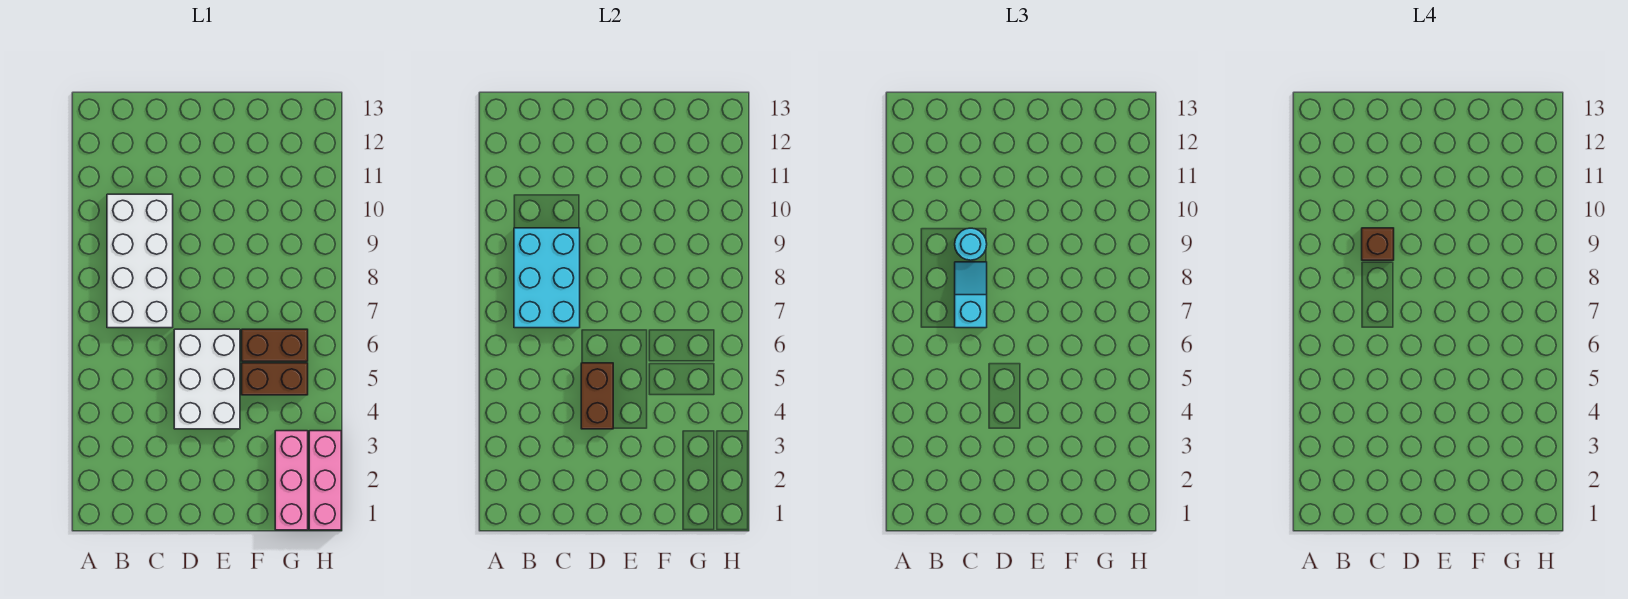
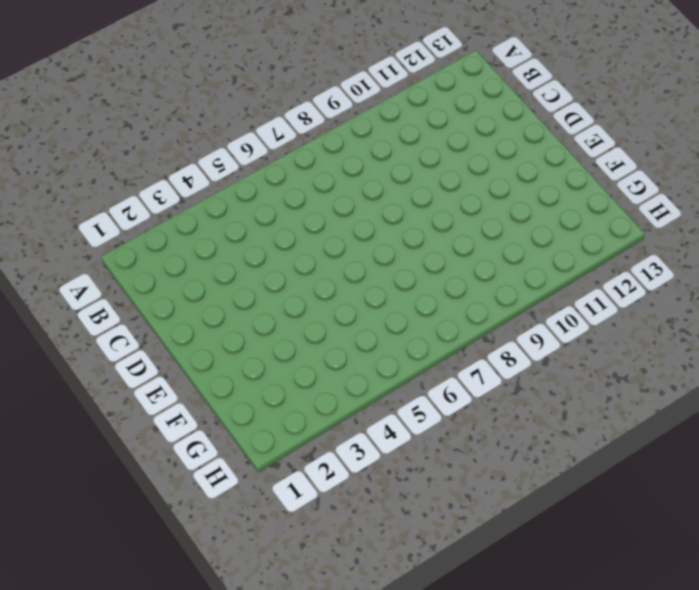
none -> white 2x4 brick [107,194,173,328]
none -> white 2x3 brick [174,329,240,429]

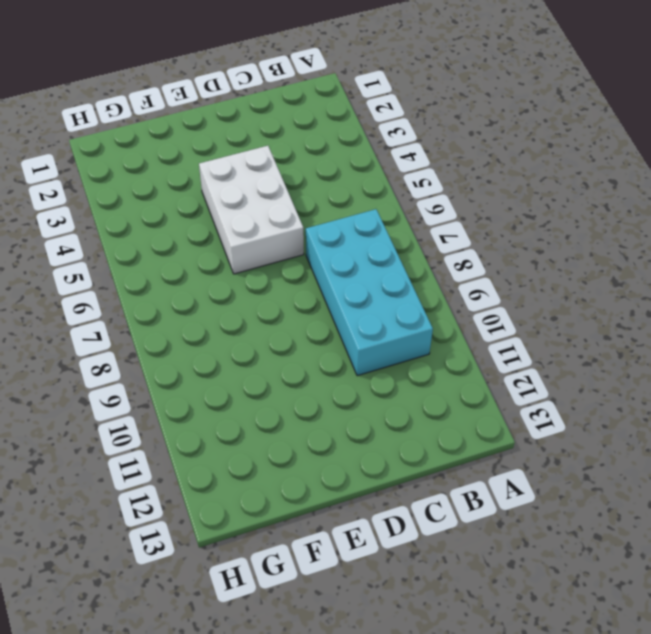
cyan 2x4 brick [305,209,433,376] -> white 2x4 brick [107,194,173,328]
none -> brown 1x2 brick [242,363,308,395]
none -> brown 1x2 brick [242,329,308,361]

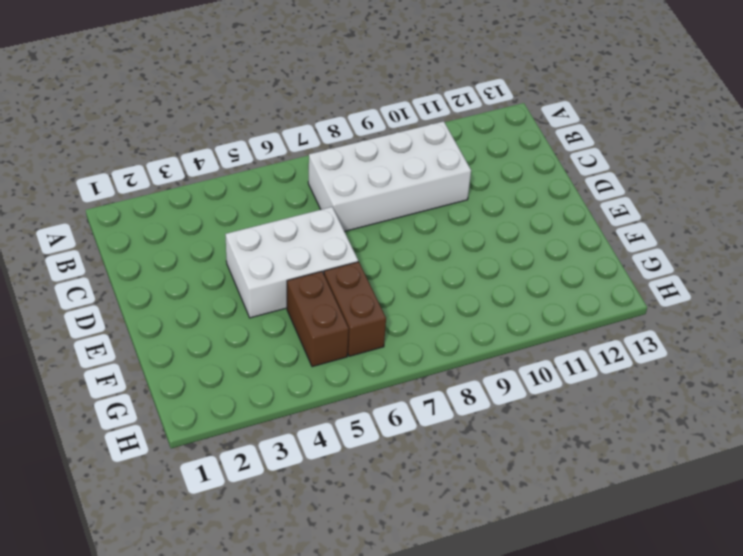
none -> pink 1x3 brick [275,431,308,530]
none -> pink 1x3 brick [309,431,341,530]

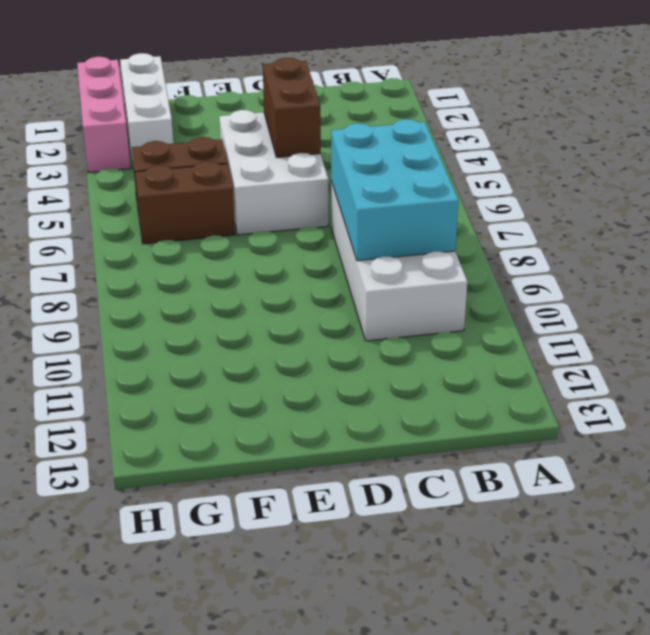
white 1x3 brick [120,53,173,169] -> pink 1x3 brick [275,431,308,530]
none -> cyan 1x2 slope [955,262,987,328]
none -> cyan 1x1 round brick [955,228,987,260]

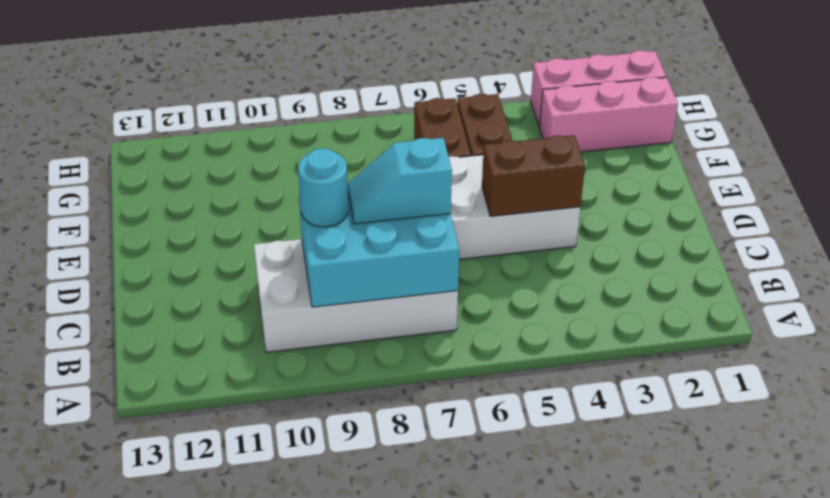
none -> brown 1x1 brick [1362,228,1394,260]

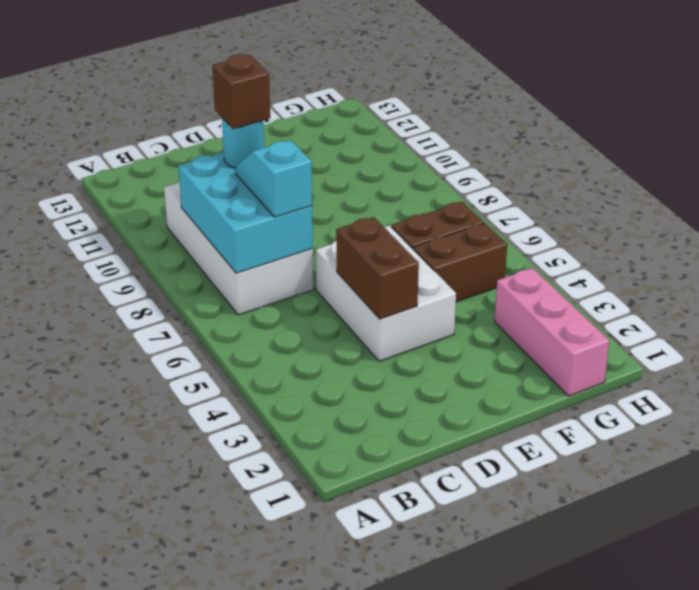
none -> pink 1x3 brick [309,431,341,530]

